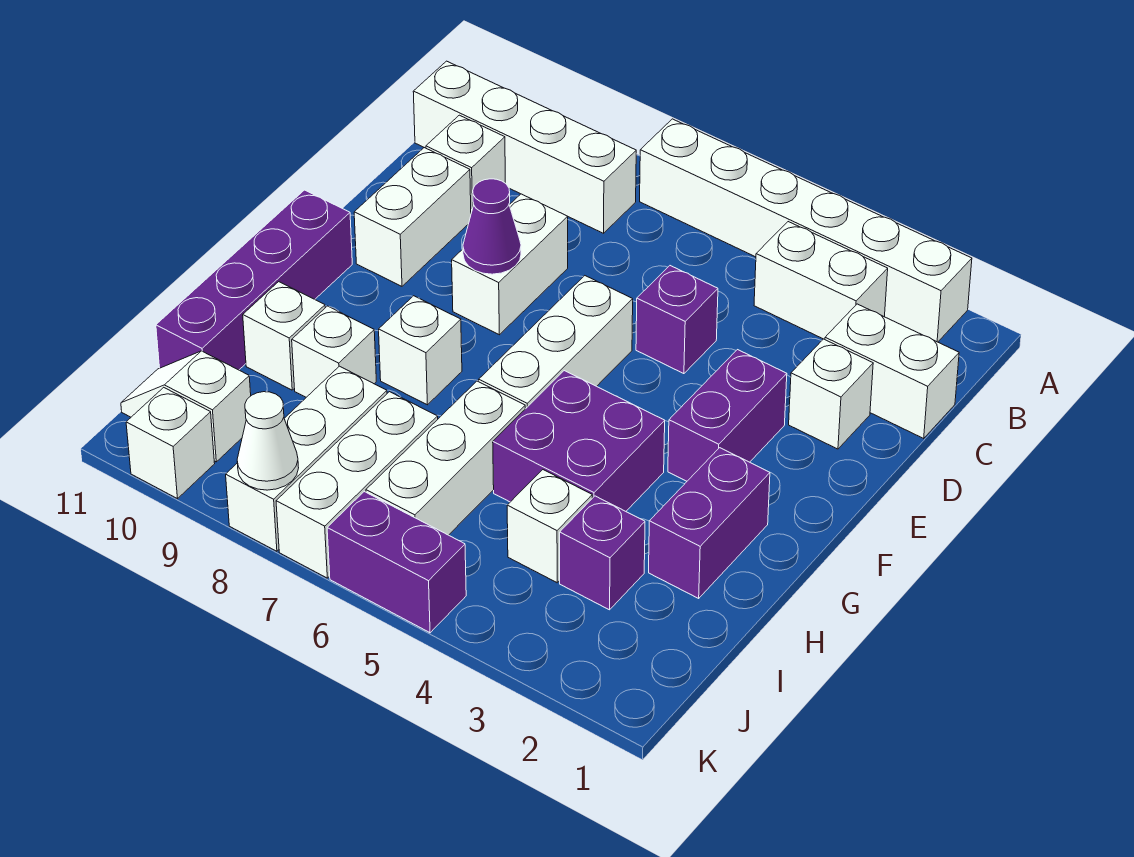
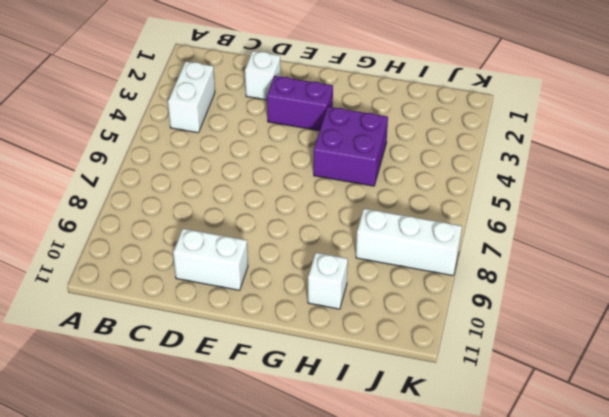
none -> white 1x6 brick [640,119,972,342]
none -> white 1x4 brick [413,61,636,233]
none -> white 1x2 brick [825,304,959,438]

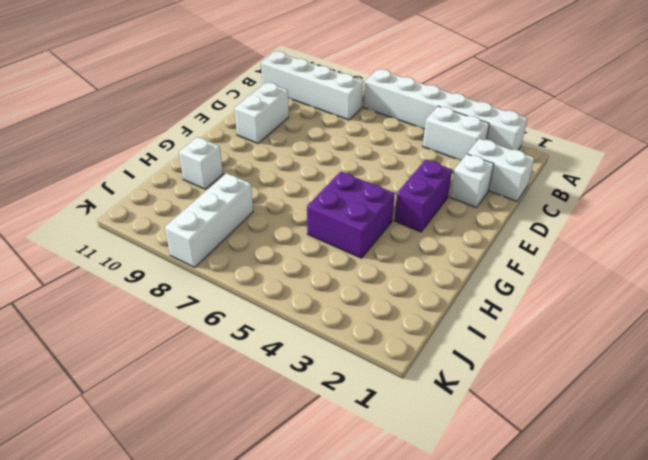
none -> white 1x1 brick [426,115,505,213]
none -> purple 1x1 brick [636,266,718,374]
none -> white 1x2 brick [452,194,568,335]

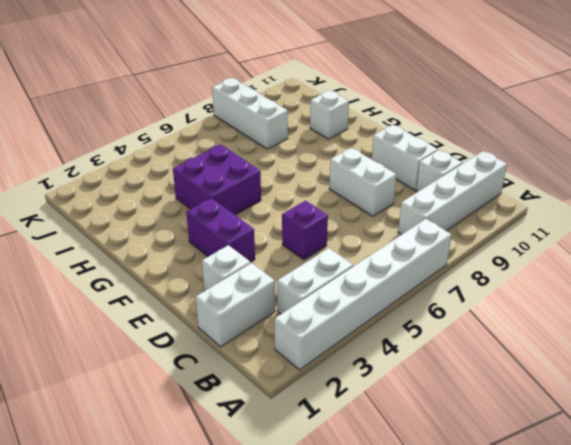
none -> white 1x3 brick [479,276,633,409]
none -> purple 1x4 brick [156,190,352,370]
none -> purple 1x2 brick [649,448,770,598]

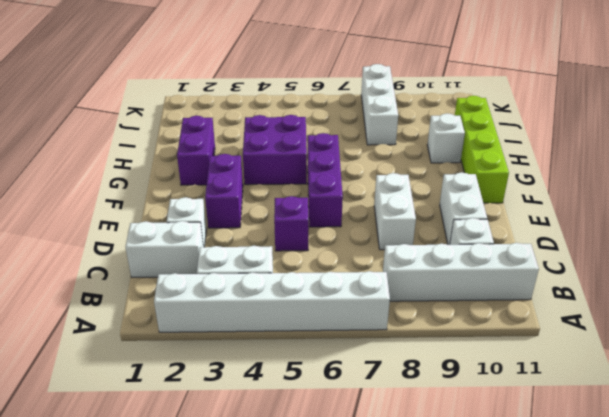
purple 1x3 brick [308,133,343,227] -> white 1x3 brick [479,276,633,409]
lime 1x4 brick [455,96,509,203] -> purple 1x4 brick [156,190,352,370]
none -> white 1x1 brick [379,296,462,405]
none -> white 1x3 brick [366,381,525,535]
none -> white 1x1 brick [292,306,376,397]

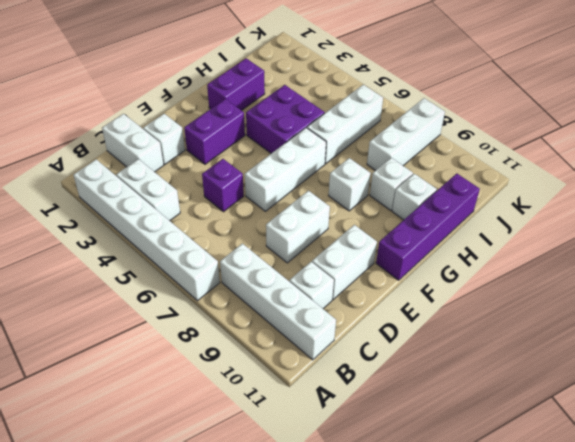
none -> purple 1x1 brick [560,496,645,610]
none -> white 1x1 brick [507,470,592,583]
none -> white 1x3 brick [276,392,438,578]

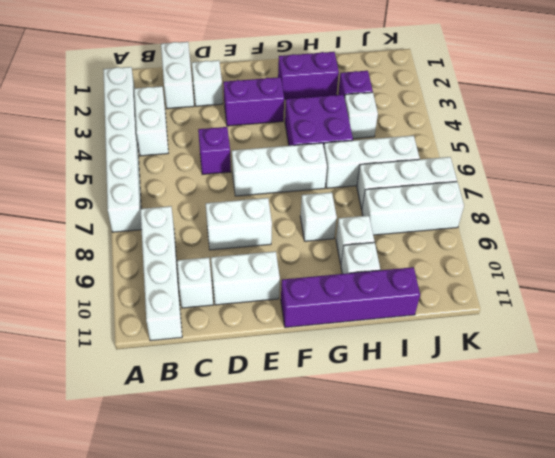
none -> white 1x2 slope [121,351,251,462]
none -> purple 1x2 brick [327,492,466,633]
none -> white 1x1 brick [126,387,215,499]

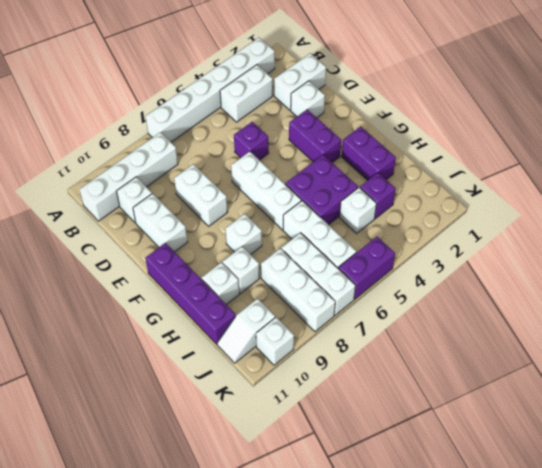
none -> purple 1x1 cone [463,179,521,274]
none -> white 1x1 cone [237,392,299,490]

